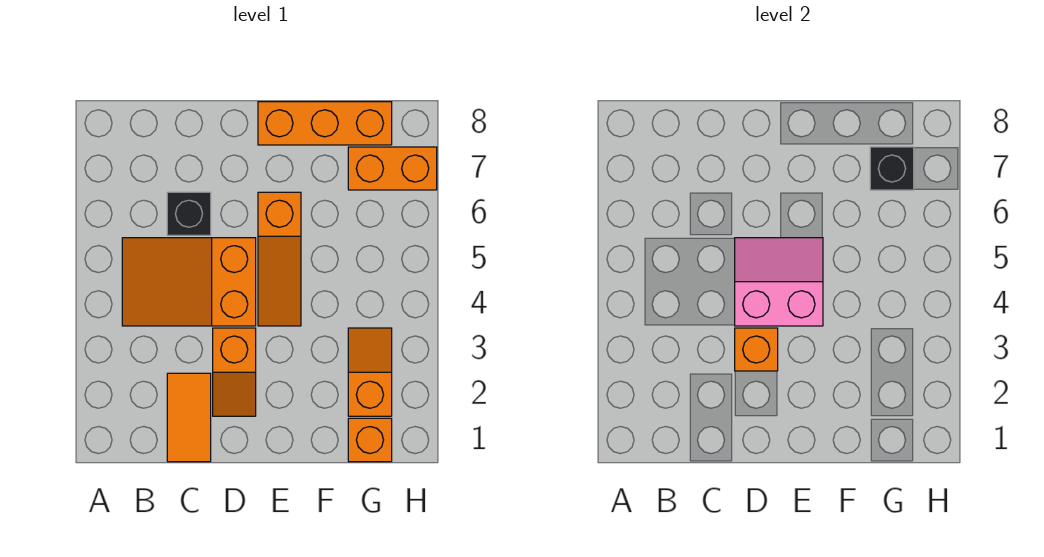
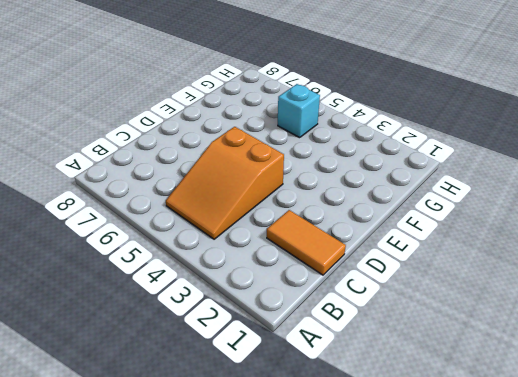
cyan 1x1 brick [278,84,320,138] -> none
none -> black 1x1 brick [167,192,211,235]
none -> orange 1x2 slope [213,328,256,416]
none -> orange 1x3 slope [258,192,301,326]

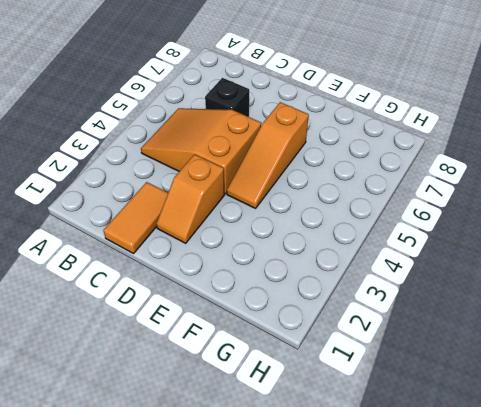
none -> orange 1x3 brick [258,102,392,145]
none -> orange 1x1 brick [348,418,392,462]
none -> orange 1x2 slope [348,328,392,416]

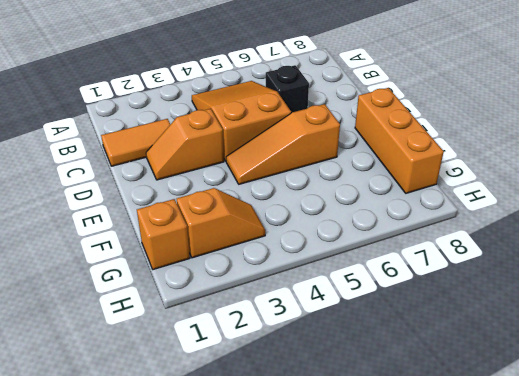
none -> orange 1x2 brick [348,147,437,190]
none -> orange 1x1 brick [735,328,778,371]
none -> pink 2x2 slope [735,238,823,326]

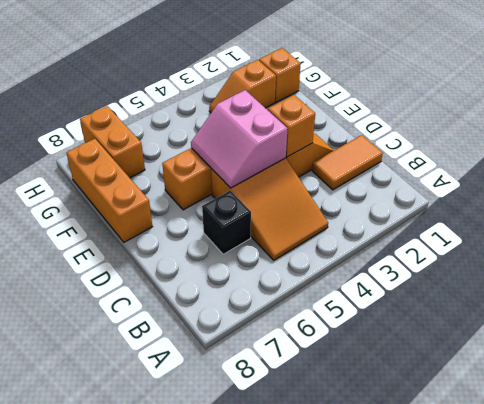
none -> black 1x1 brick [870,147,914,190]

